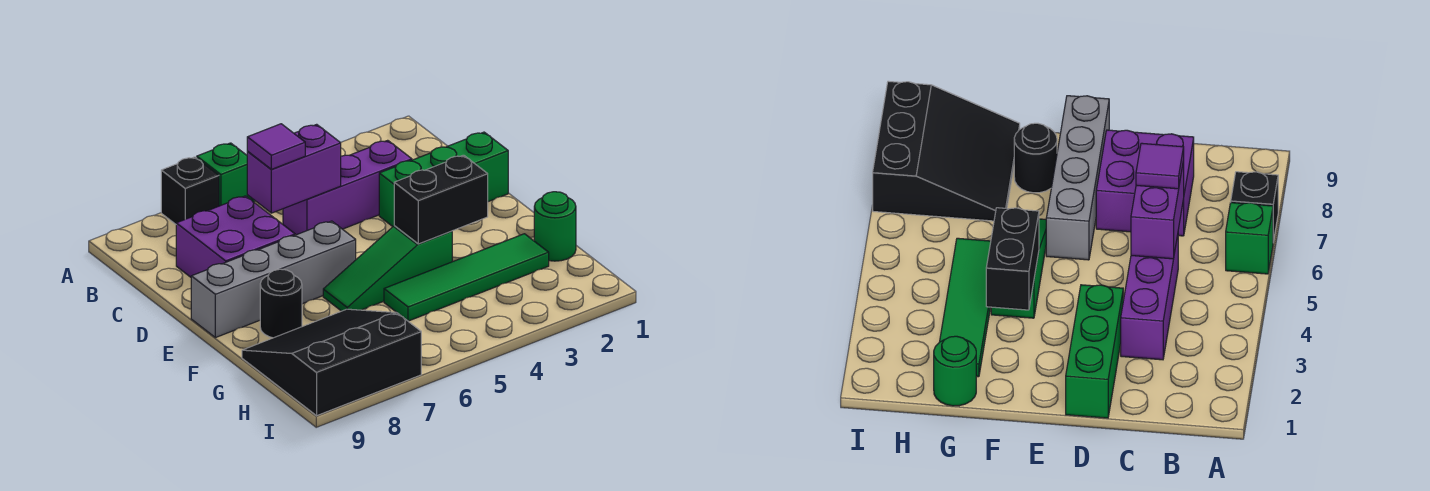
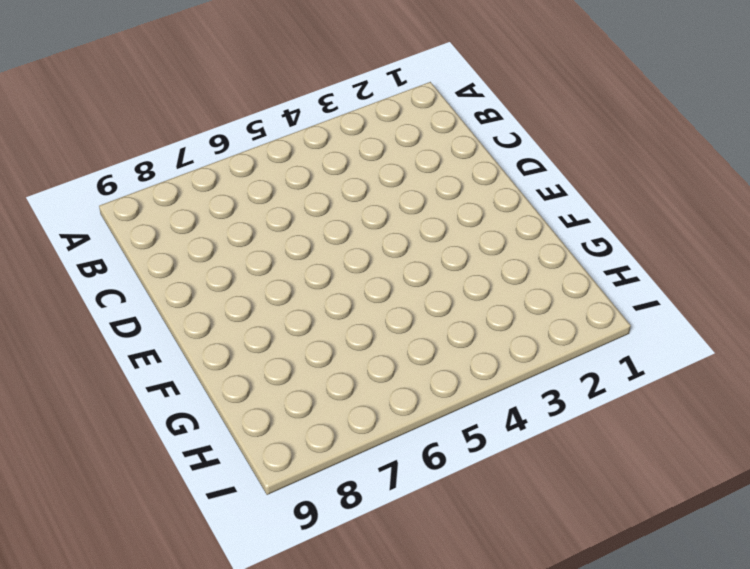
none -> green 1x1 brick [197,143,255,206]
none -> black 1x1 brick [161,157,219,224]
none -> purple 1x3 brick [283,140,412,235]

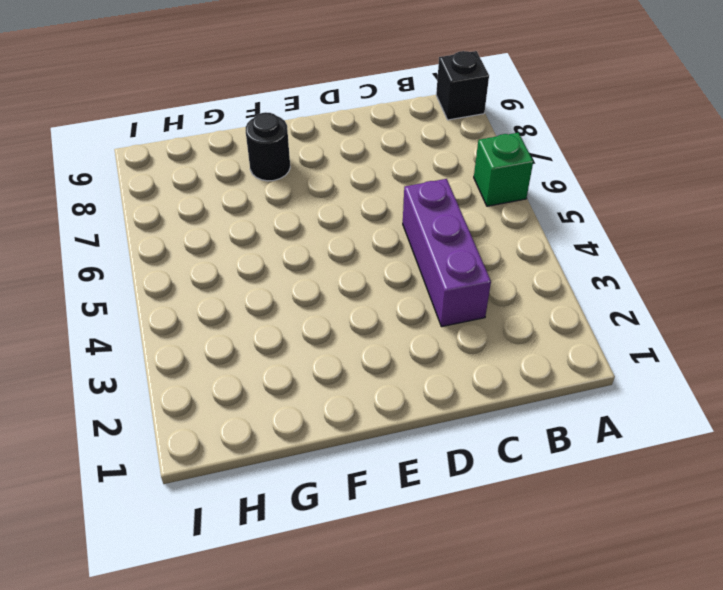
black 1x1 brick [436,51,489,120] -> black 1x1 brick moved to [161,157,219,224]
none -> purple 2x2 brick [176,196,295,277]
none -> green 1x3 brick [379,132,508,227]
none -> grey 1x4 brick [191,221,356,338]

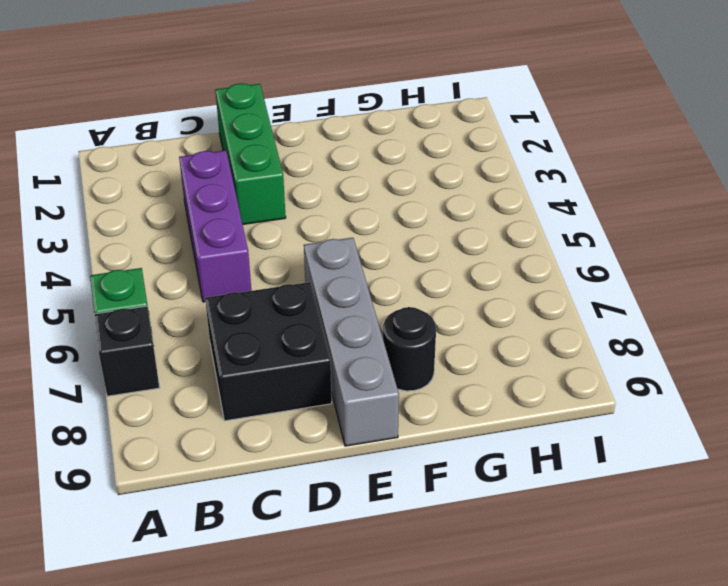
black 2x2 brick [205,282,332,421] -> purple 2x2 brick [176,196,295,277]
none -> green 1x3 slope [323,226,452,311]
none -> green 1x1 round brick [534,192,576,261]
none -> green 1x4 tile [384,234,549,321]

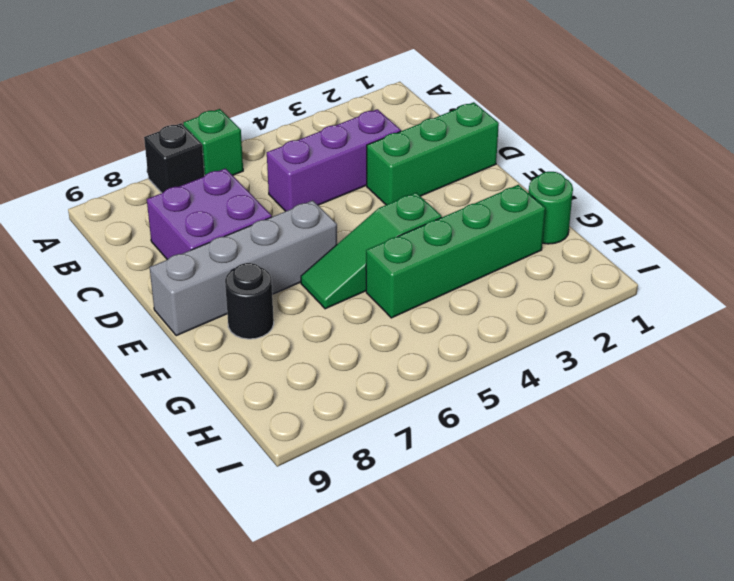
green 1x4 brick [366,185,545,318] -> green 1x4 tile [384,234,549,321]
none -> black 3x3 slope [242,309,421,416]
none -> purple 1x2 brick [247,124,341,213]
none -> black 1x2 brick [394,155,488,244]

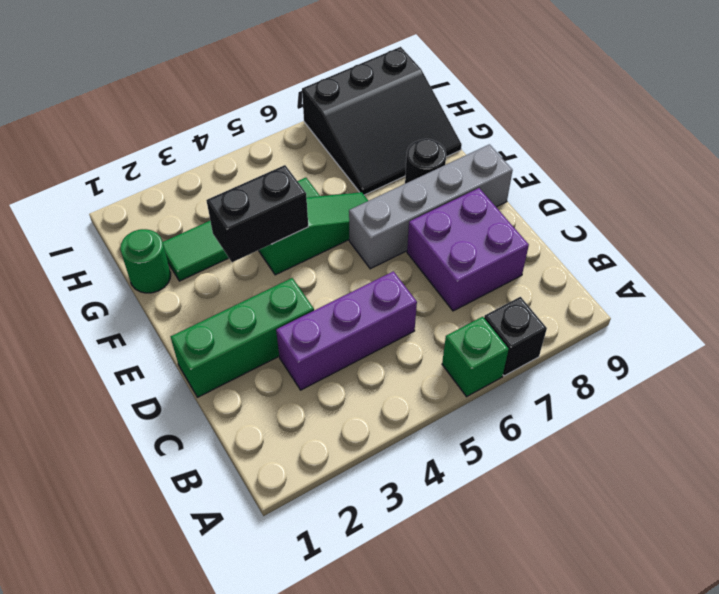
none -> purple 1x2 brick [247,124,341,213]
none -> purple 1x1 tile [247,124,305,169]

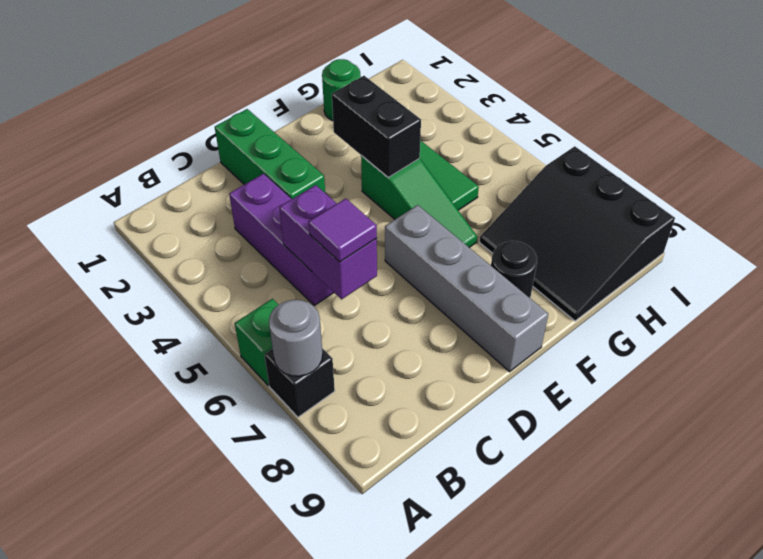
grey 1x1 round brick [269,300,323,376] -> none
none -> purple 2x2 brick [176,196,295,277]

